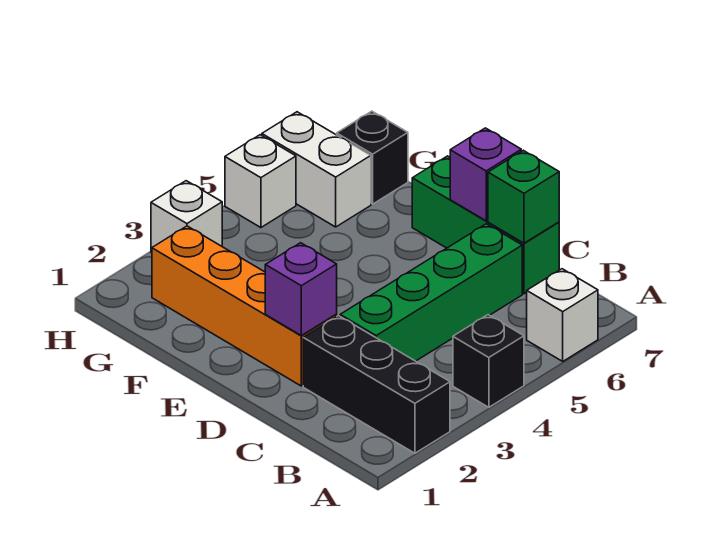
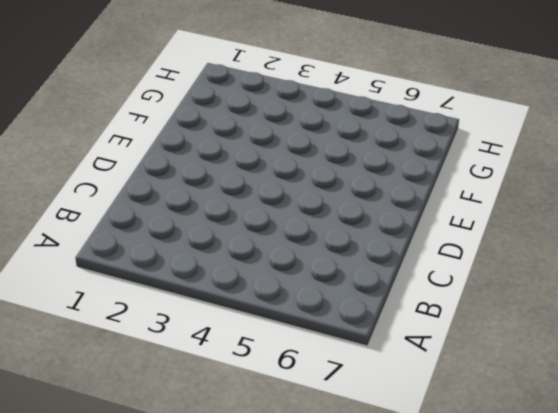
none -> black 1x3 brick [303,316,450,453]
none -> black 1x1 brick [453,315,524,407]
none -> white 1x1 brick [527,269,598,361]

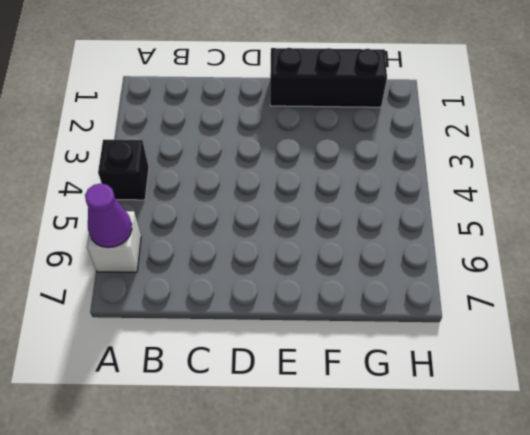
purple 1x1 cone [85,183,132,248] -> none
black 1x3 brick [270,48,387,107] -> black 1x3 brick moved to [303,316,450,453]
none -> green 1x4 brick [340,224,522,361]
none -> green 1x3 brick [412,156,559,294]
none -> orange 1x4 brick [152,226,337,386]

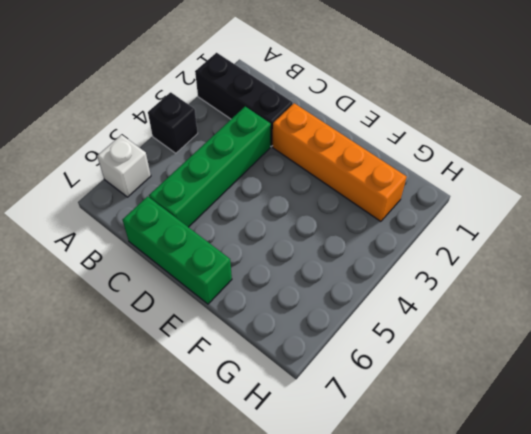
none -> white 1x2 brick [262,112,371,227]
none -> black 1x1 brick [337,111,408,204]
none -> white 1x1 brick [151,181,222,253]

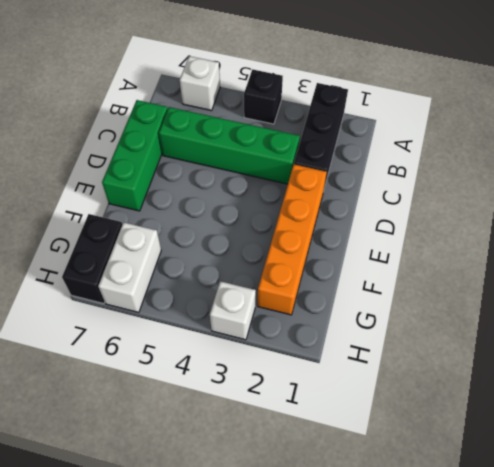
black 1x2 brick [62,214,122,304] -> black 1x1 brick [337,111,408,204]
none -> white 1x1 brick [225,135,296,228]
none -> green 1x1 brick [488,150,559,243]
none -> purple 1x1 brick [265,243,337,336]

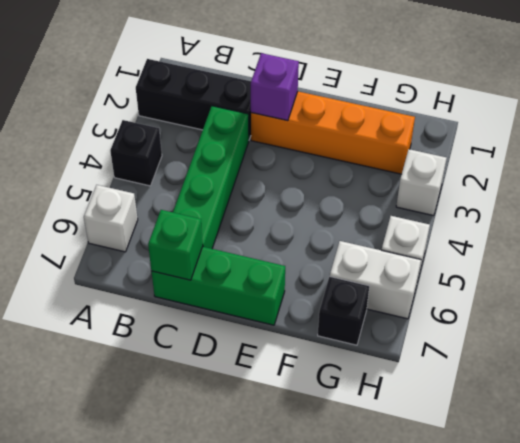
none -> purple 1x1 brick [450,128,521,221]

